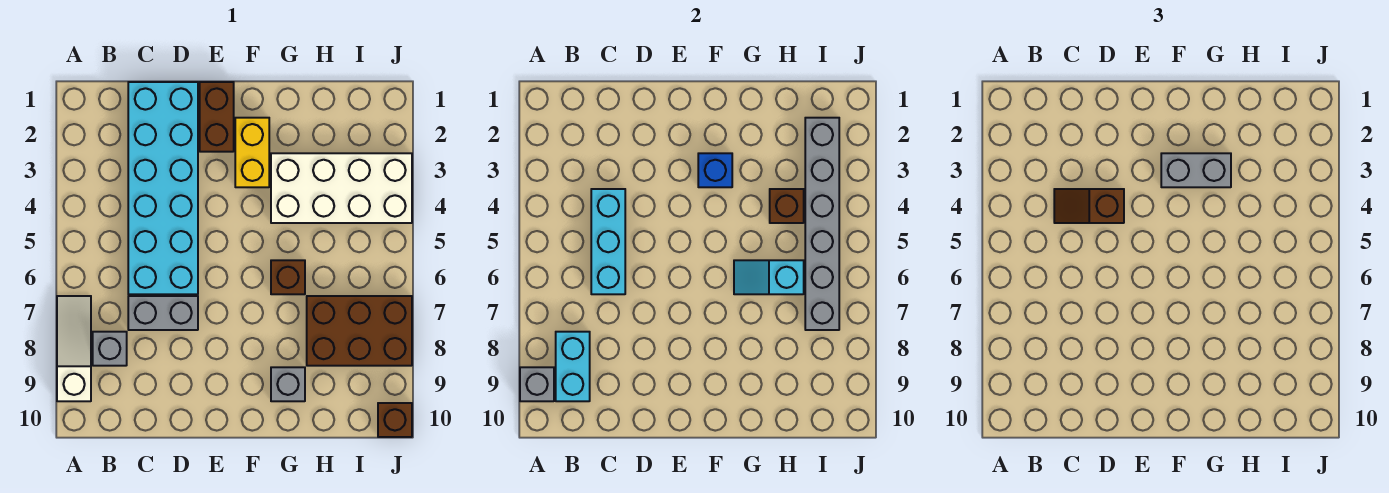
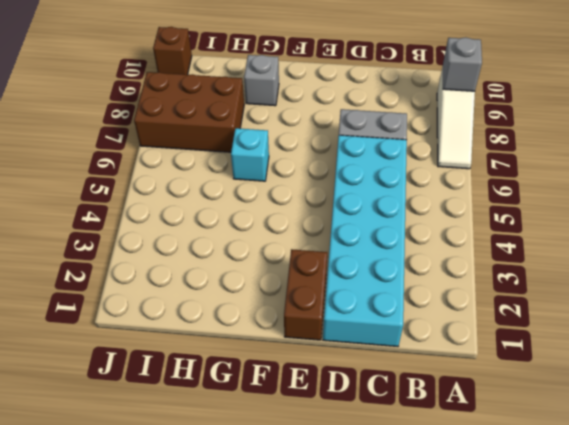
cyan 1x1 brick [231,128,269,181] -> brown 1x1 brick [271,260,305,294]
none -> grey 1x1 brick [93,332,127,366]
none -> yellow 1x2 brick [235,118,269,187]
none -> white 2x4 brick [271,153,412,223]

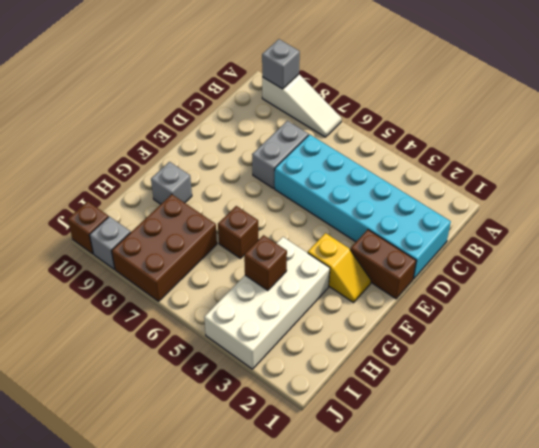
yellow 1x2 slope [308,233,371,303] -> yellow 1x2 brick [235,118,269,187]
grey 1x1 brick [90,217,131,269] -> grey 1x1 brick moved to [93,332,127,366]
none -> cyan 1x2 brick [556,332,590,401]
none -> cyan 1x3 brick [591,189,625,294]
none -> blue 1x1 brick [698,153,732,187]

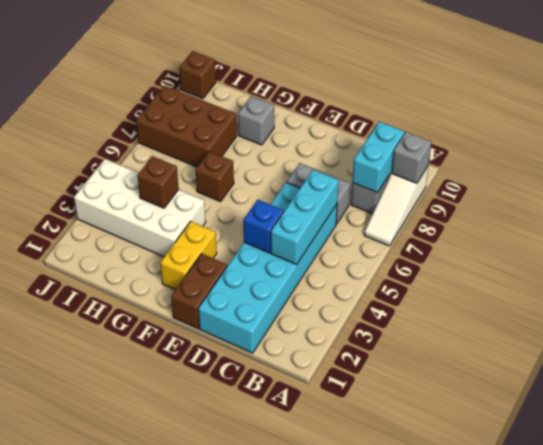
blue 1x1 brick [243,200,283,253] -> blue 1x1 brick moved to [698,153,732,187]
none -> cyan 1x2 slope [734,260,804,294]
none -> grey 1x6 brick [805,118,839,330]
none -> brown 1x2 slope [1054,189,1124,223]

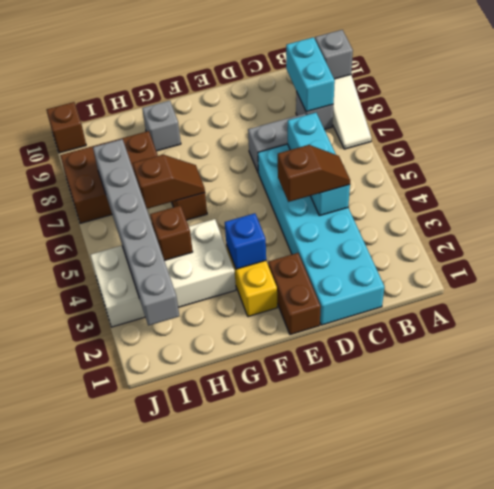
brown 1x2 slope [133,155,205,209] -> cyan 1x2 slope [734,260,804,294]
none -> grey 1x2 brick [1161,153,1231,187]

